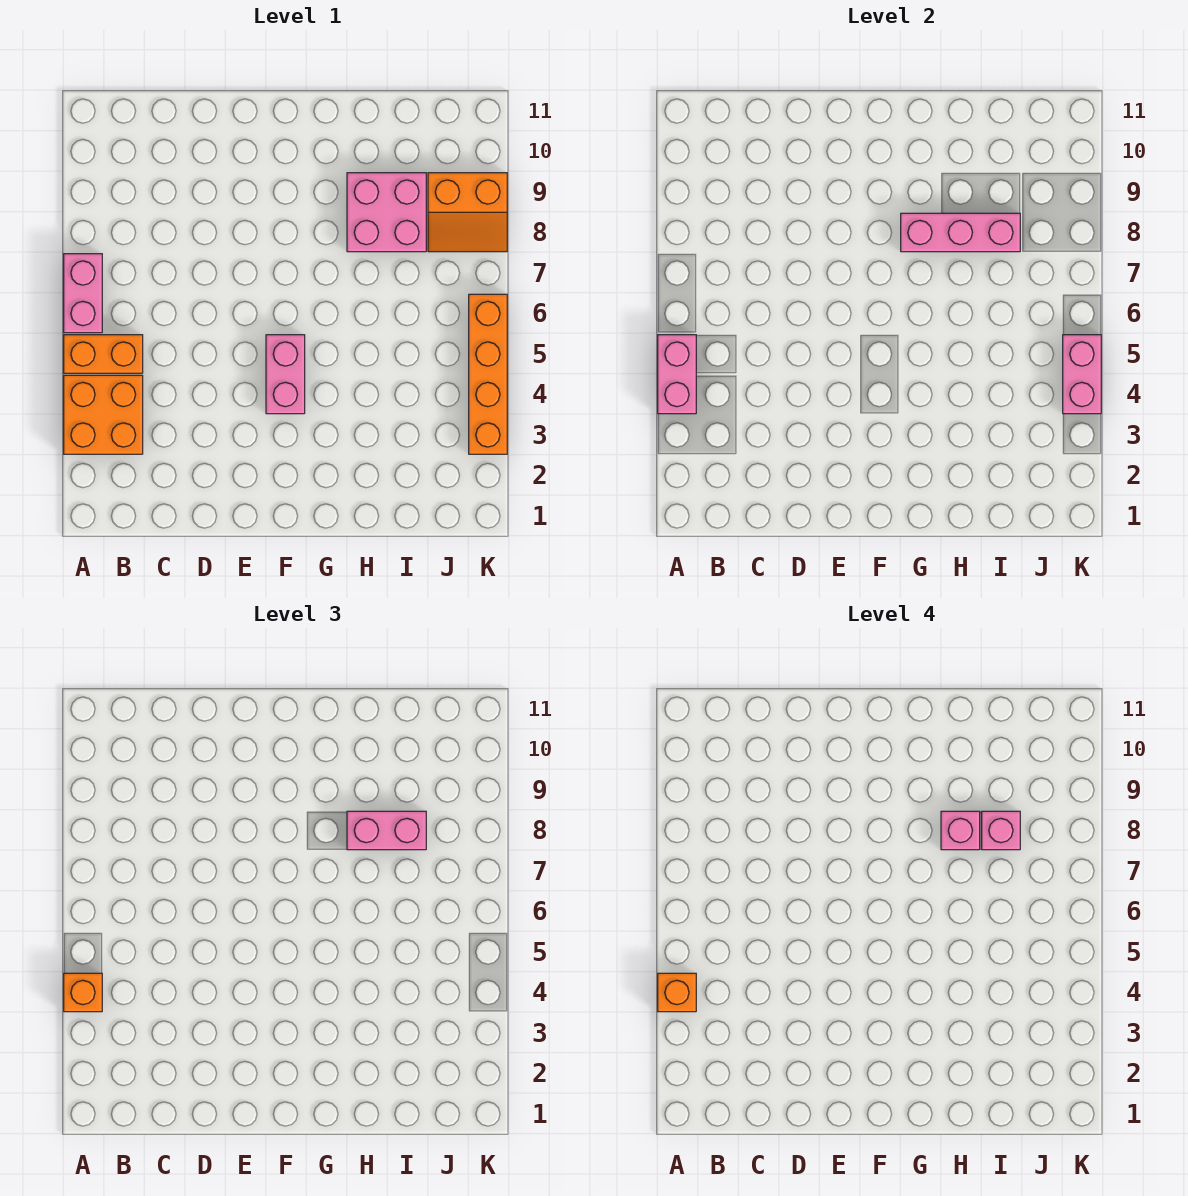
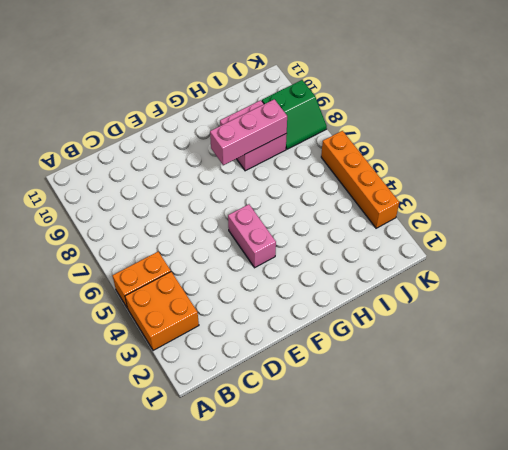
green 2x2 slope [262,80,327,149] -> orange 2x2 slope [428,173,507,252]
none -> pink 1x2 brick [64,254,102,333]
none -> pink 1x2 brick [658,335,696,414]
none -> pink 1x2 brick [1063,335,1101,414]

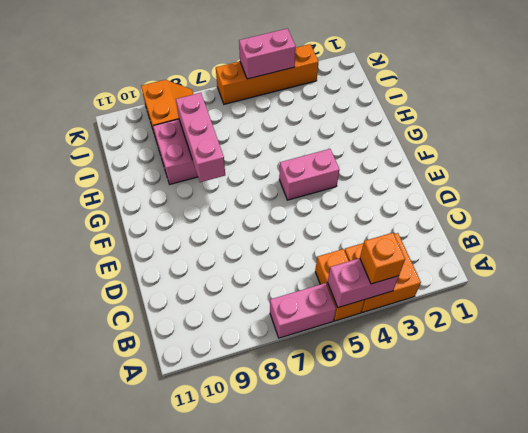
none -> pink 1x2 brick [347,811,426,850]
none -> orange 1x1 brick [658,973,696,1012]
none -> pink 1x1 brick [941,811,980,850]

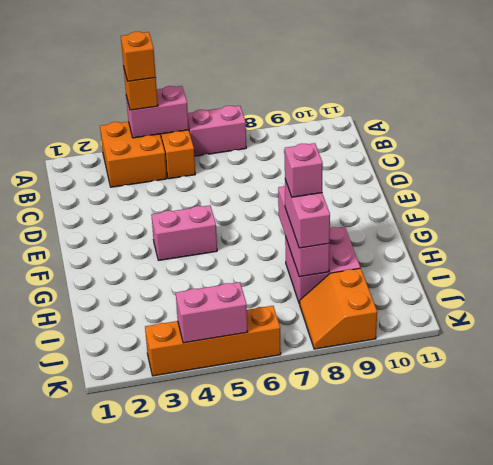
none -> pink 1x1 brick [982,811,1020,850]

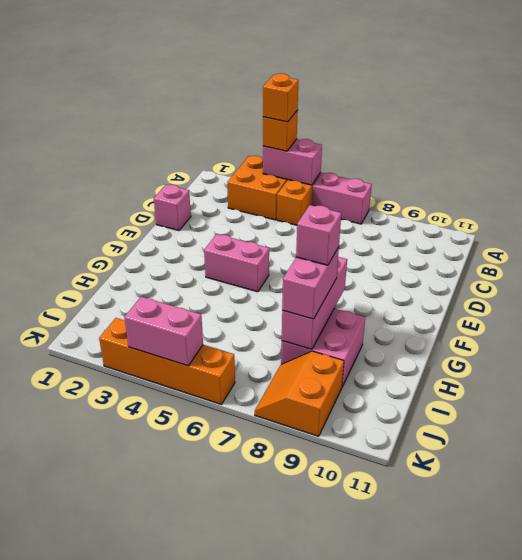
pink 1x1 brick [154,185,191,231] -> pink 1x1 brick moved to [982,811,1020,850]

